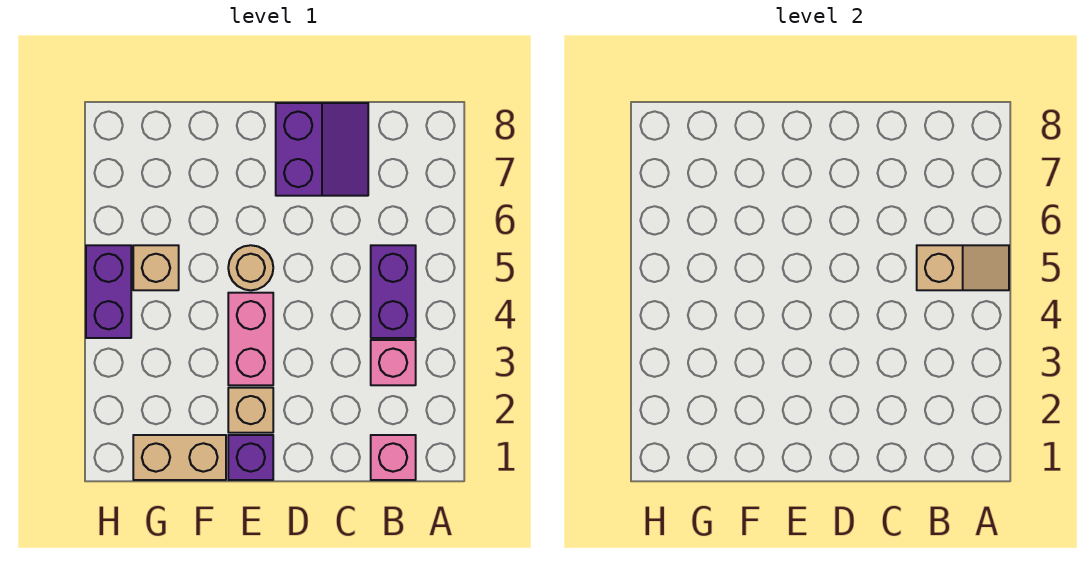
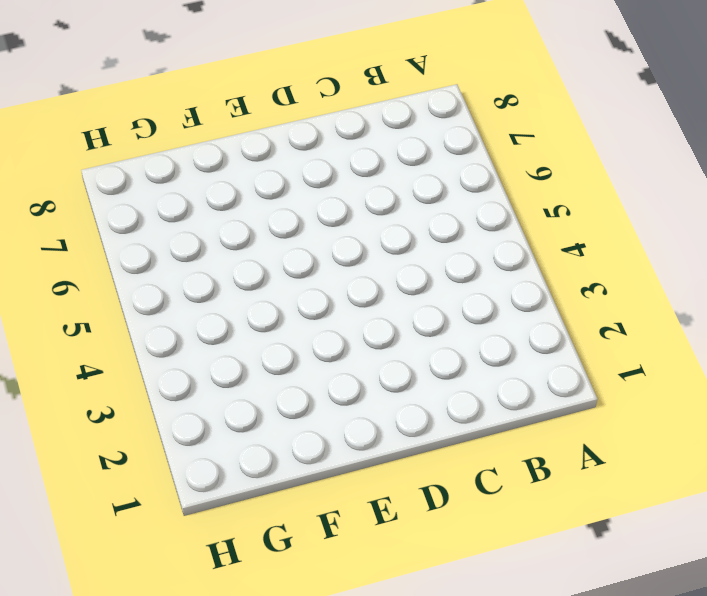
none -> pink 1x1 brick [371,435,416,480]
none -> pink 1x1 brick [371,340,416,385]
none -> purple 1x2 brick [371,245,416,338]

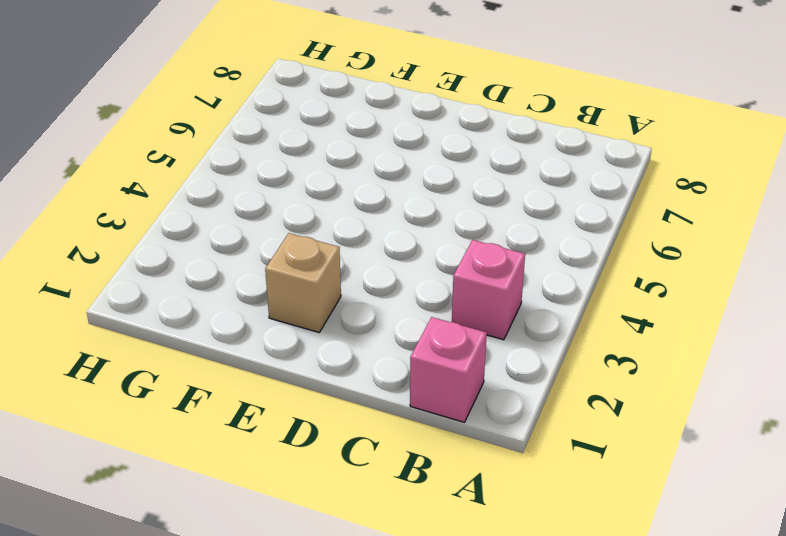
none -> purple 1x2 brick [371,245,416,338]
none -> purple 2x2 slope [276,103,368,196]
none -> purple 1x1 brick [228,435,273,480]

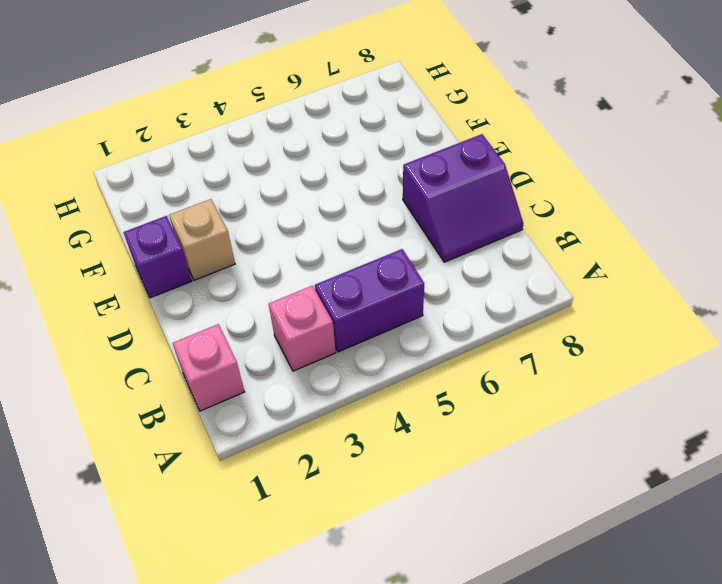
none -> pink 1x2 brick [228,293,273,385]
none -> tan 1x1 round brick [228,245,273,290]
none -> tan 1x2 brick [133,435,226,480]

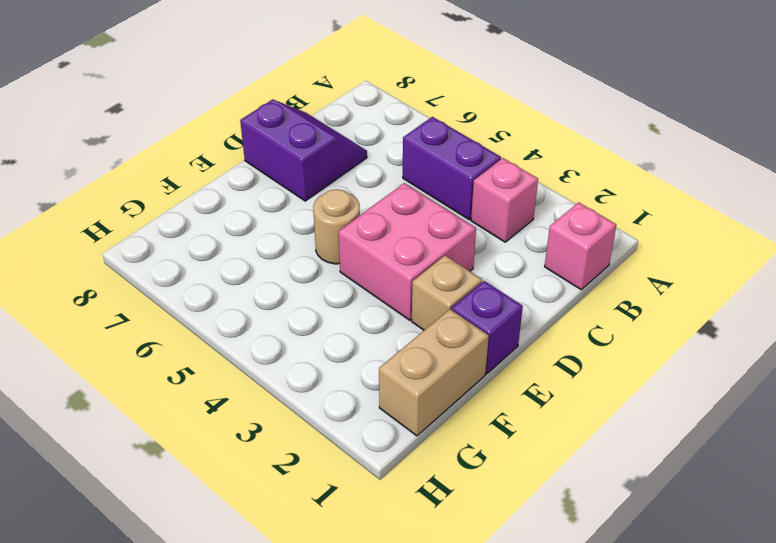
pink 2x2 brick [338,183,476,320] -> pink 1x2 brick [228,293,273,385]
none -> tan 1x1 brick [133,245,179,290]
none -> purple 1x2 brick [86,245,131,338]
none -> tan 1x2 slope [917,245,1009,290]

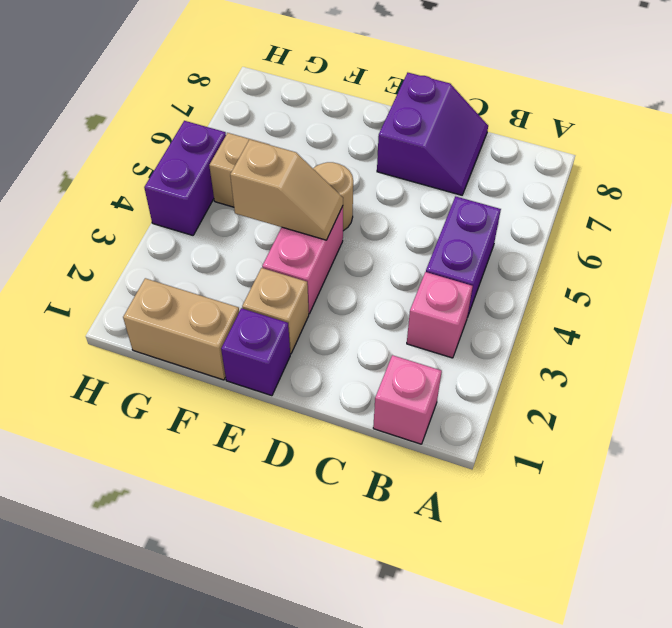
tan 1x2 slope [230,139,343,240] -> tan 1x2 slope moved to [917,245,1009,290]

